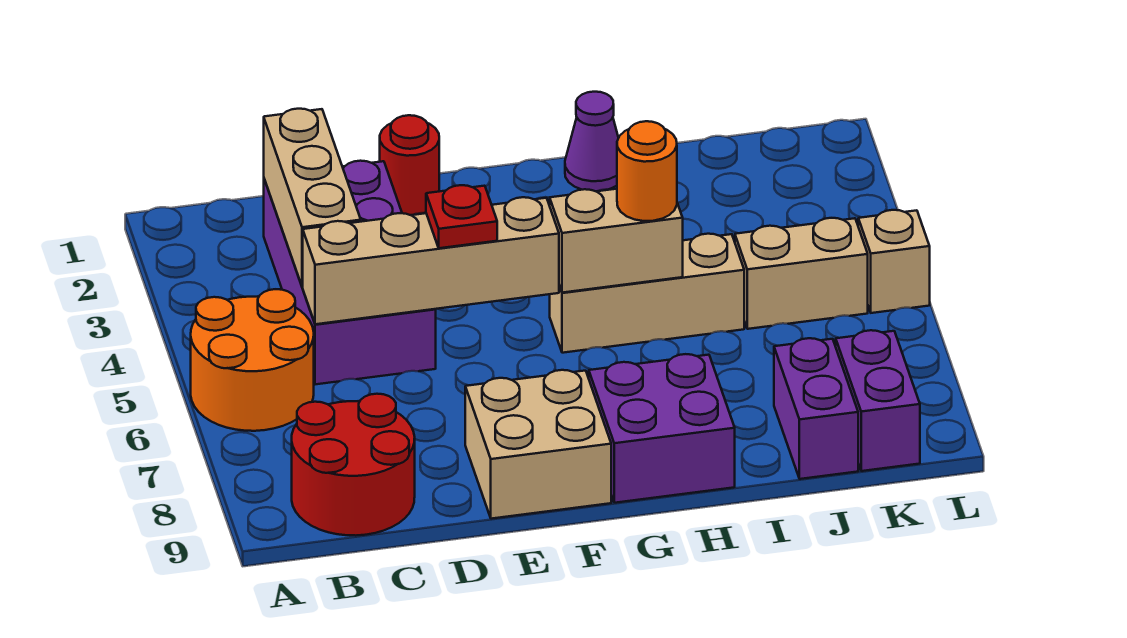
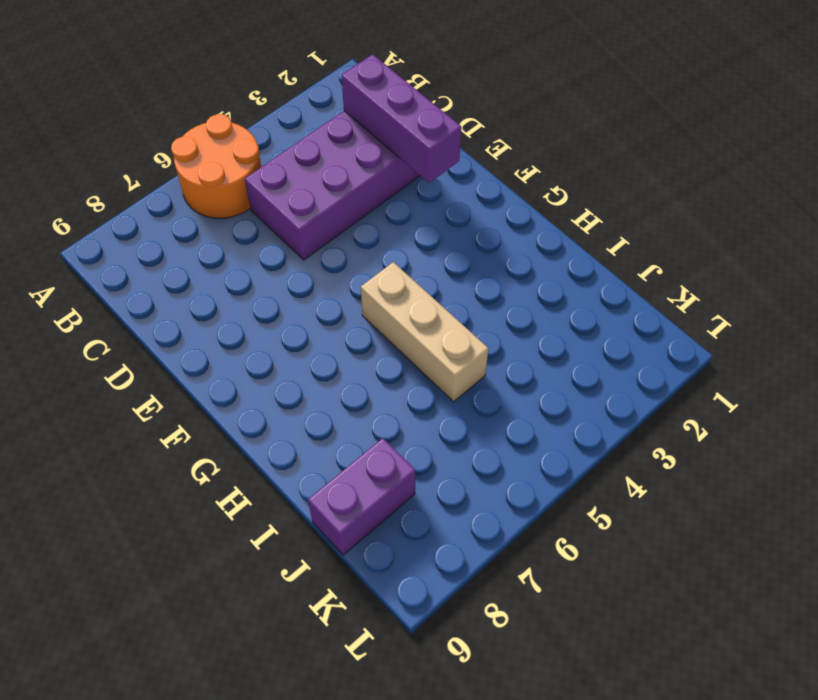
purple 1x3 brick [341,54,461,183] -> tan 1x3 brick [264,109,361,287]
none -> red 2x2 round brick [292,394,415,536]
none -> red 1x1 round brick [380,115,439,215]
none -> tan 2x2 brick [465,370,611,519]

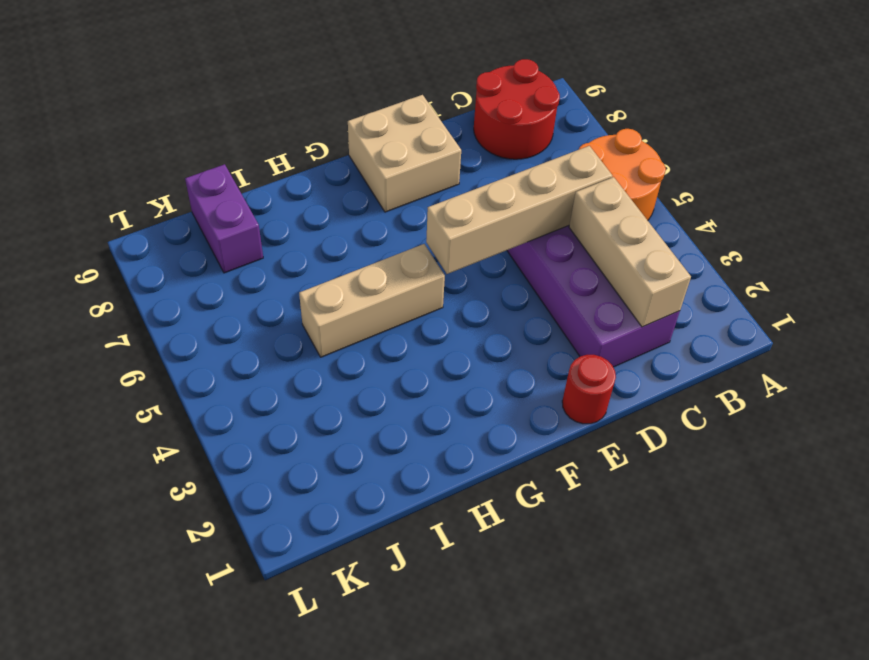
none -> purple 2x2 brick [589,354,735,503]
none -> purple 1x1 cone [565,92,618,191]
none -> tan 1x2 brick [735,218,868,329]

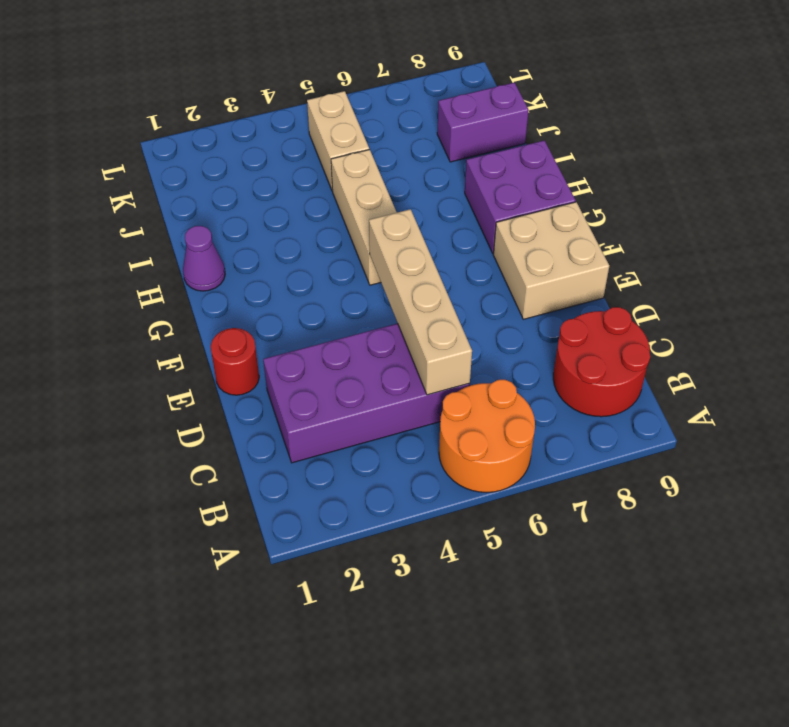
none -> purple 1x2 brick [836,330,920,471]
none -> tan 1x1 brick [858,210,930,313]
none -> tan 1x3 brick [264,109,361,287]

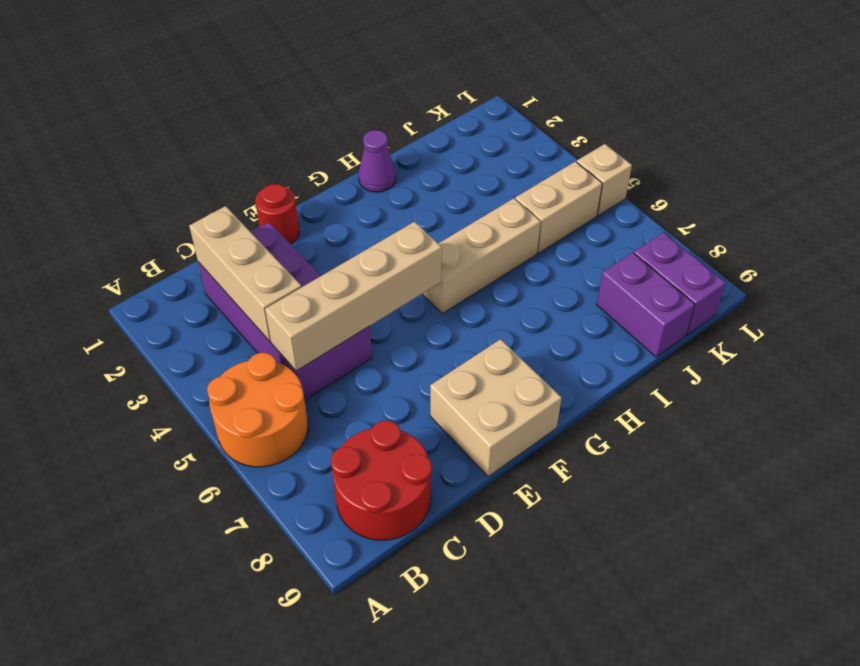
none -> purple 2x2 brick [589,354,735,503]
none -> tan 1x2 brick [550,189,683,293]
none -> red 1x1 plate [426,185,497,248]

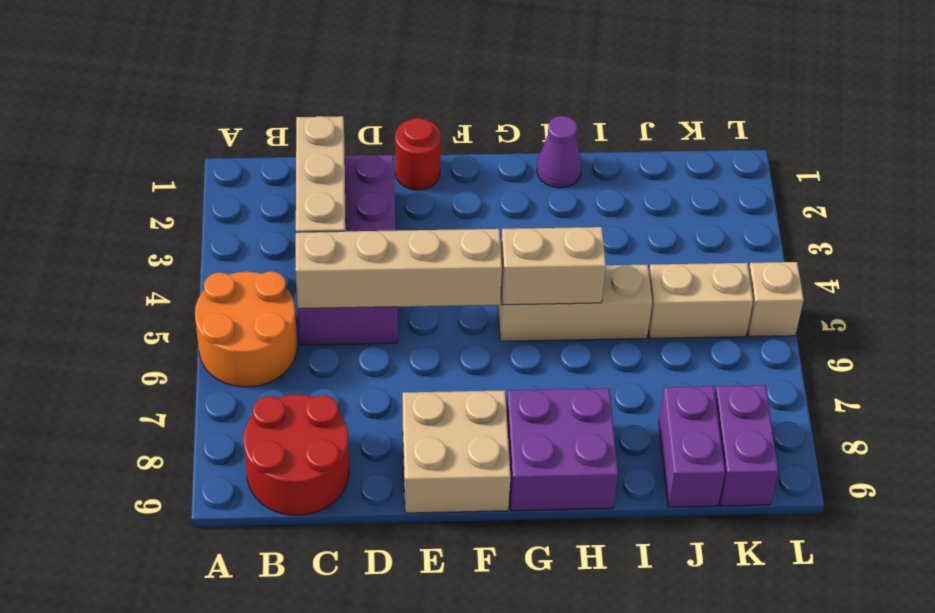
none -> red 1x1 plate [426,185,497,248]
none -> orange 1x1 round brick [617,121,677,221]

